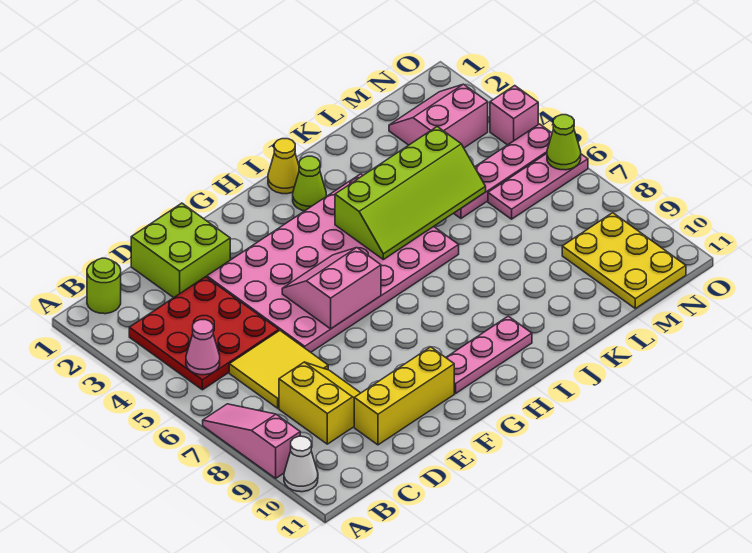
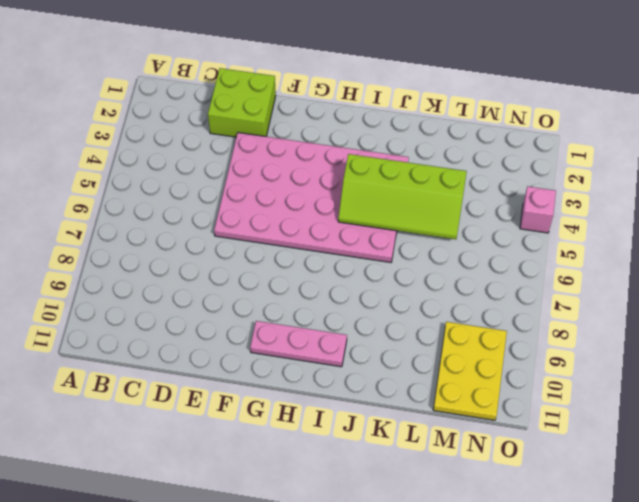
none -> pink 1x3 slope [203,404,300,478]
none -> white 1x1 cone [284,436,318,492]
none -> lime 1x1 round brick [87,258,121,314]

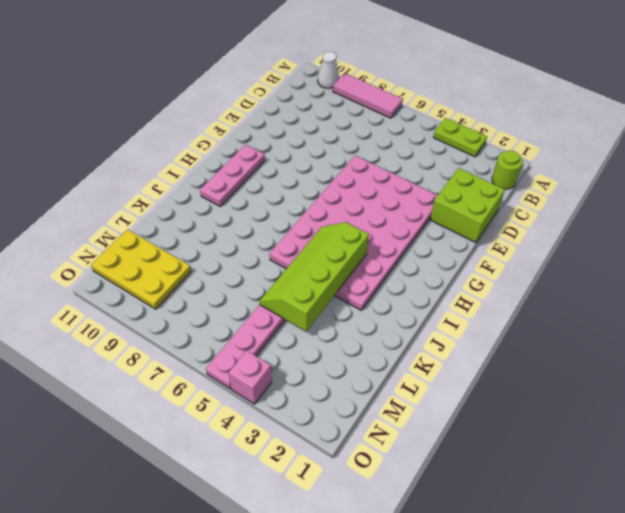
lime 1x2 plate [433,118,487,157] -> none
pink 1x3 tile [333,73,403,118] -> pink 1x3 slope [203,404,300,478]
none -> red 3x3 plate [129,277,279,390]
none -> yellow 2x2 tile [229,331,328,408]
none -> yellow 2x2 slope [279,362,360,444]

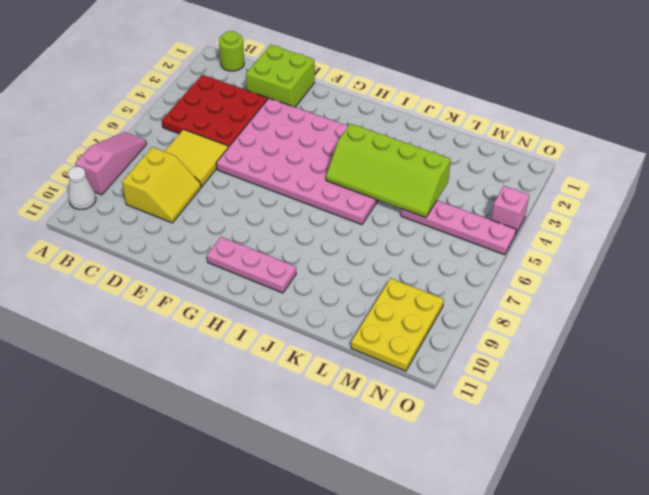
none -> yellow 1x3 brick [354,347,454,445]
none -> yellow 1x1 cone [268,139,299,194]
none -> lime 1x1 cone [293,156,326,211]

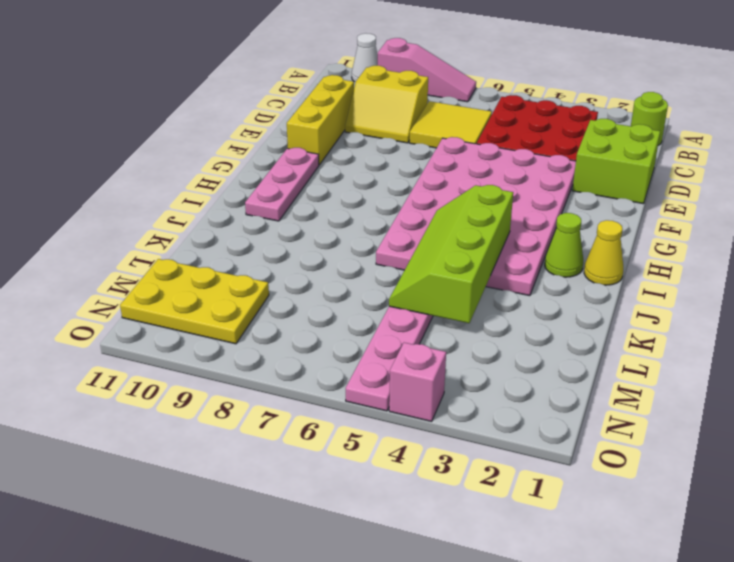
none -> pink 2x2 slope [389,84,488,148]
none -> pink 1x3 plate [488,154,588,219]
none -> pink 1x1 cone [186,320,220,375]

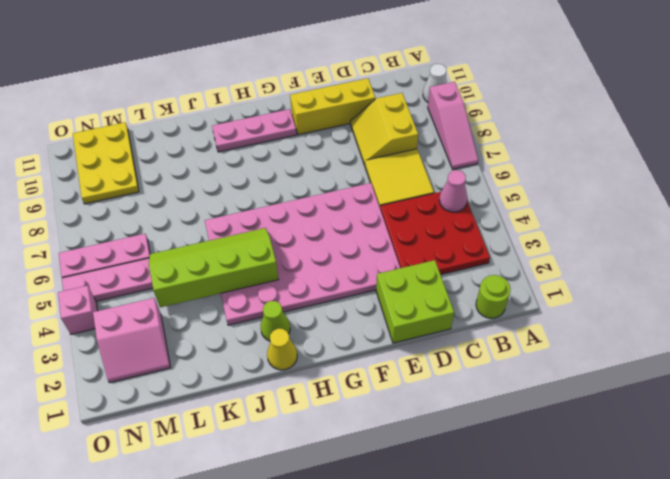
none -> pink 2x2 slope [282,248,381,329]
none -> lime 1x1 cone [547,115,581,170]

